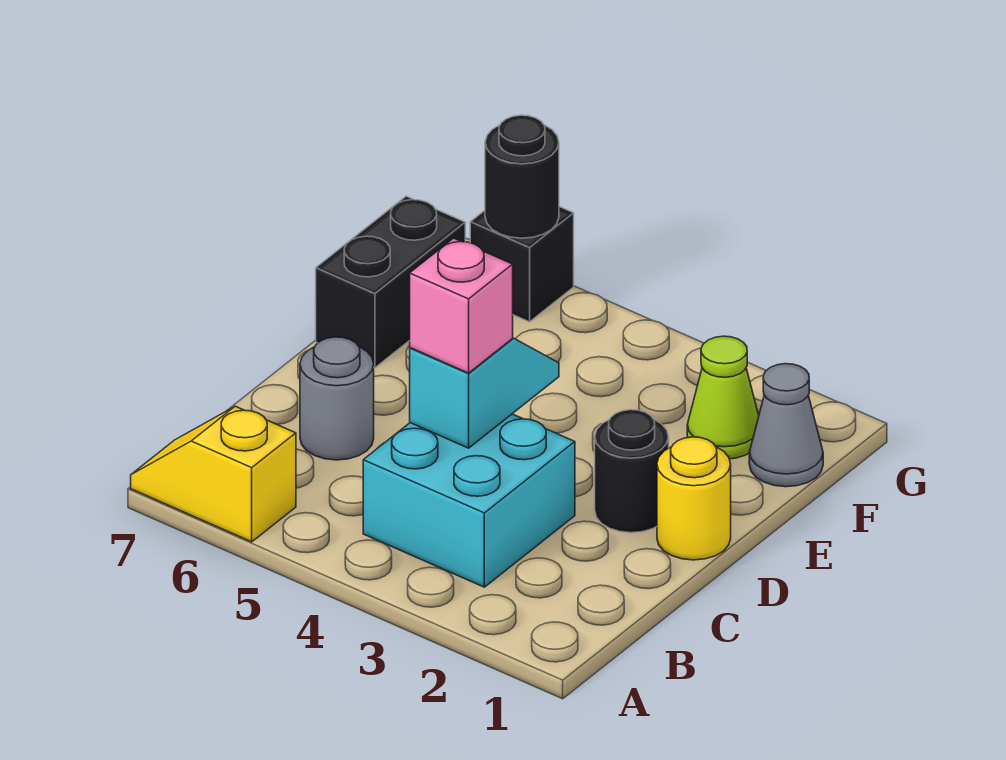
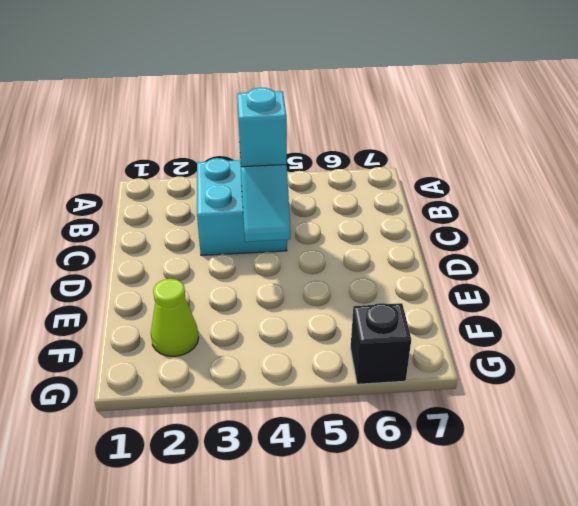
cyan 1x1 brick [237,88,287,167] -> pink 1x1 brick [410,238,513,373]
none -> yellow 1x2 slope [131,406,296,542]
none -> grey 1x1 round brick [300,337,374,460]
none -> yellow 1x1 round brick [657,437,731,560]

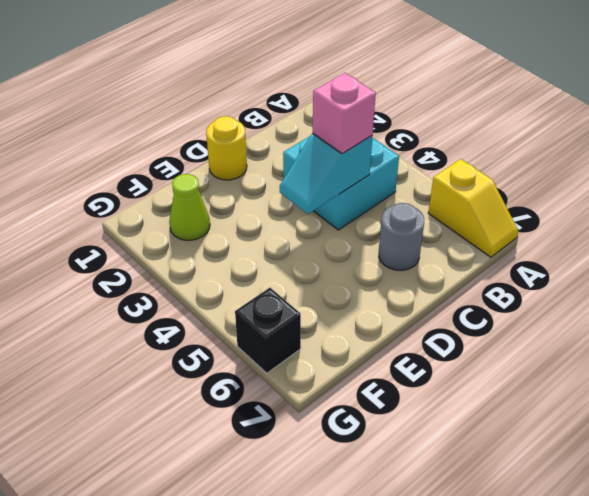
none -> black 1x1 round brick [595,410,669,533]
none -> black 1x2 brick [316,196,466,368]
none -> grey 1x1 cone [749,364,823,487]

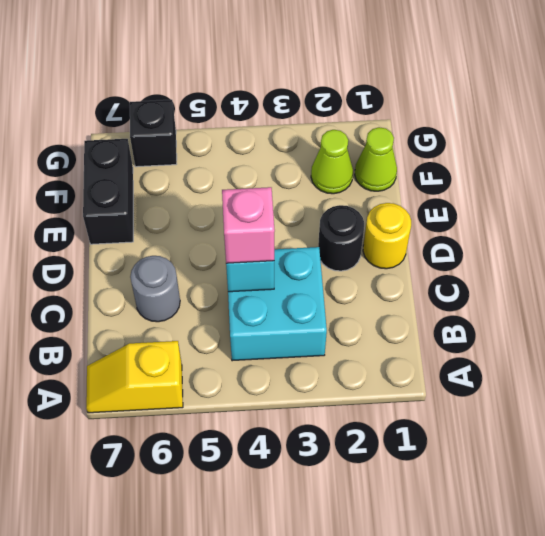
lime 1x1 cone [355,127,397,191] -> grey 1x1 cone [749,364,823,487]
none -> black 1x1 round brick [485,115,559,238]

